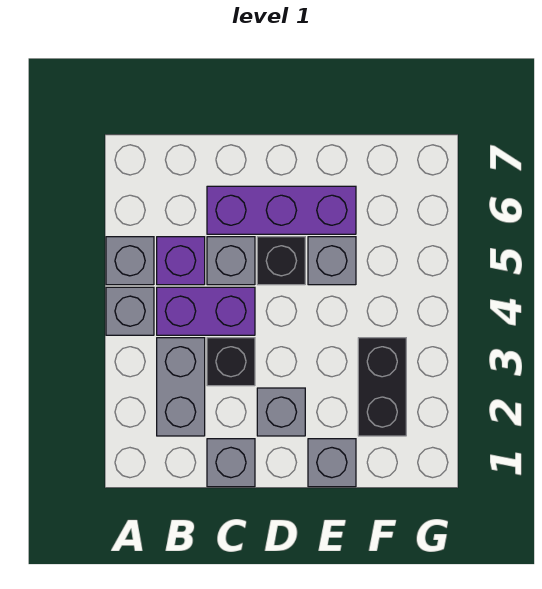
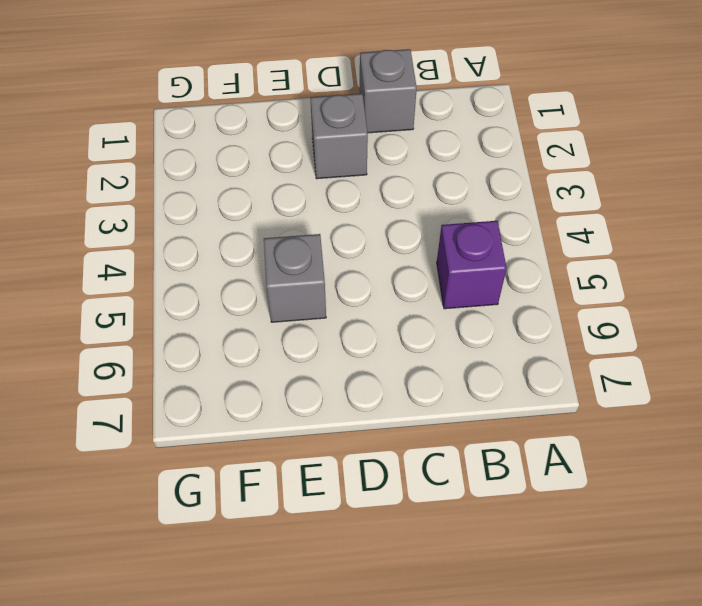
none -> grey 1x1 brick [106,287,154,335]
none -> grey 1x1 brick [106,237,154,285]
none -> grey 1x2 brick [157,338,205,436]

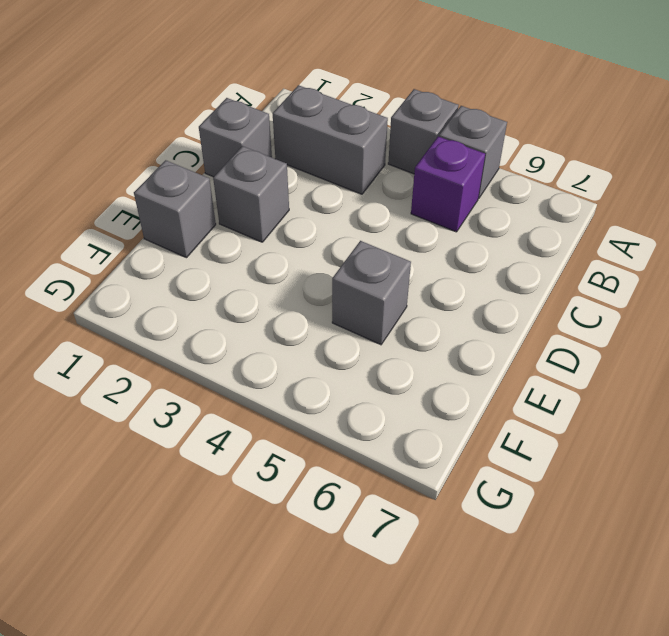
none -> purple 1x2 brick [157,287,255,335]
none -> black 1x1 brick [207,338,255,386]
none -> grey 1x1 brick [207,237,255,285]

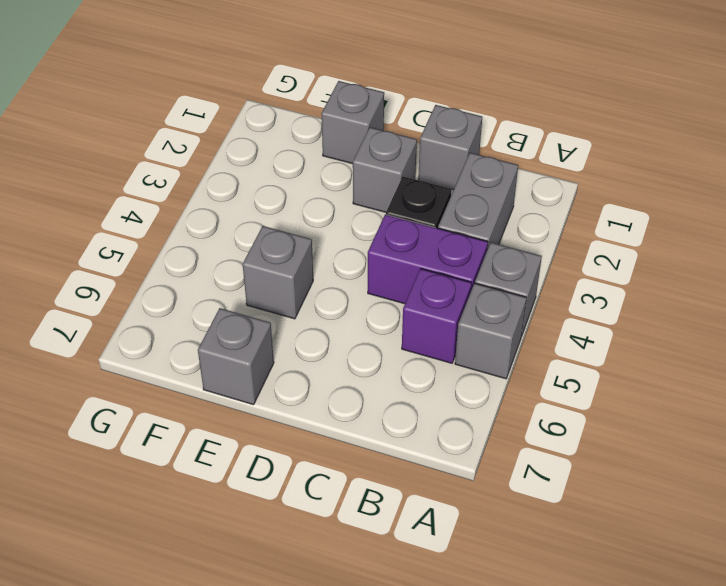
grey 1x1 brick [198,308,274,405] -> grey 1x1 brick moved to [207,237,255,285]
none -> purple 1x3 brick [207,186,356,234]
none -> black 1x1 brick [257,237,305,285]
none -> black 1x2 brick [358,338,406,436]

